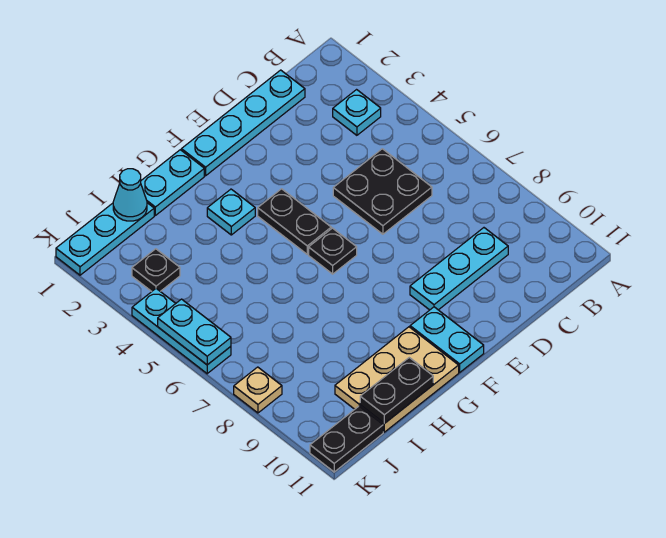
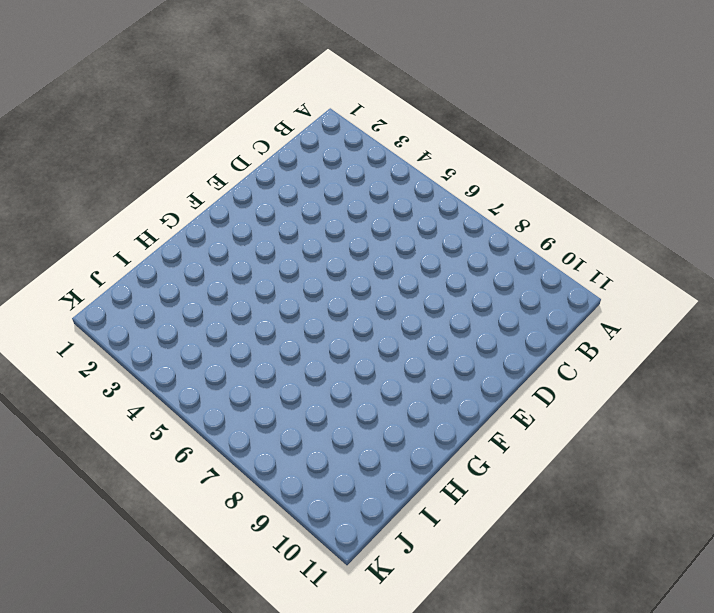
none -> cyan 1x1 plate [333,90,381,135]
none -> cyan 1x4 plate [181,70,305,176]
none -> black 2x2 plate [333,149,432,234]

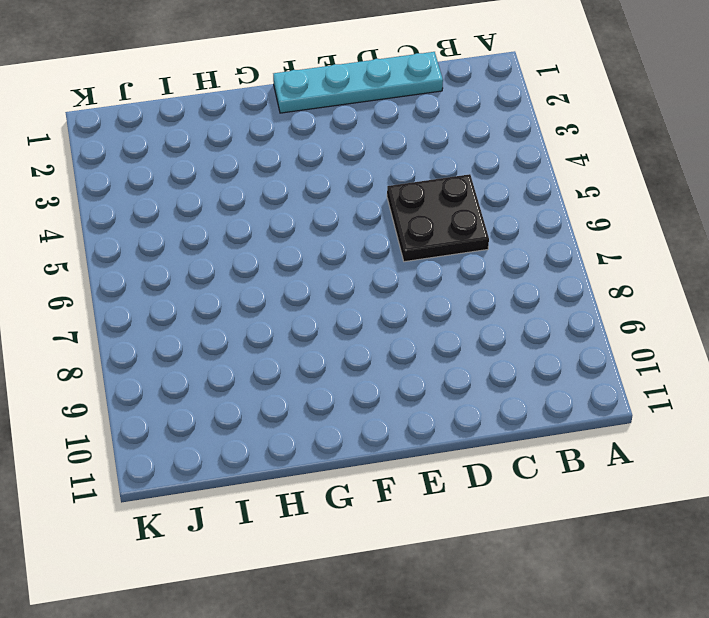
none -> cyan 1x1 plate [333,90,381,135]
none -> cyan 1x3 plate [410,228,508,310]
none -> black 1x2 plate [258,189,331,254]

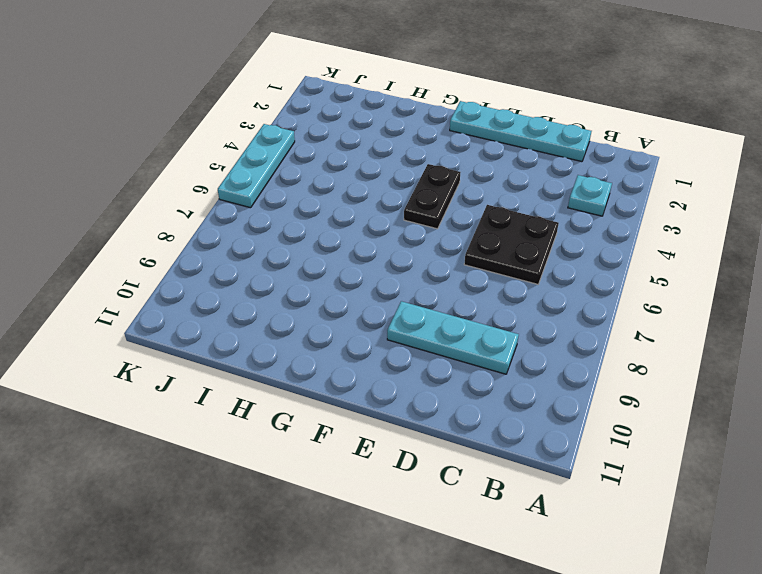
none -> black 1x1 plate [309,228,357,274]
none -> cyan 1x2 plate [410,307,484,372]
none -> cyan 1x2 plate [141,150,204,215]

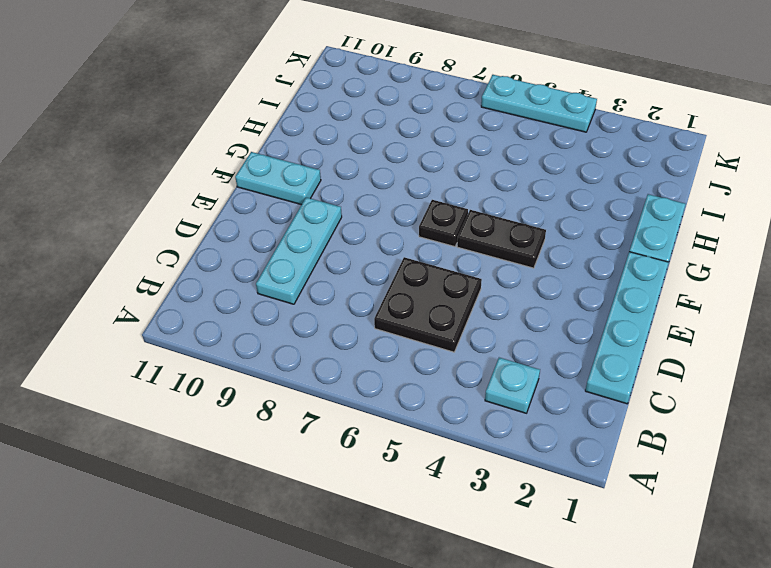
none -> cyan 1x1 plate [207,189,255,235]
none -> tan 2x3 plate [335,327,459,432]
none -> cyan 1x3 plate [56,203,154,275]

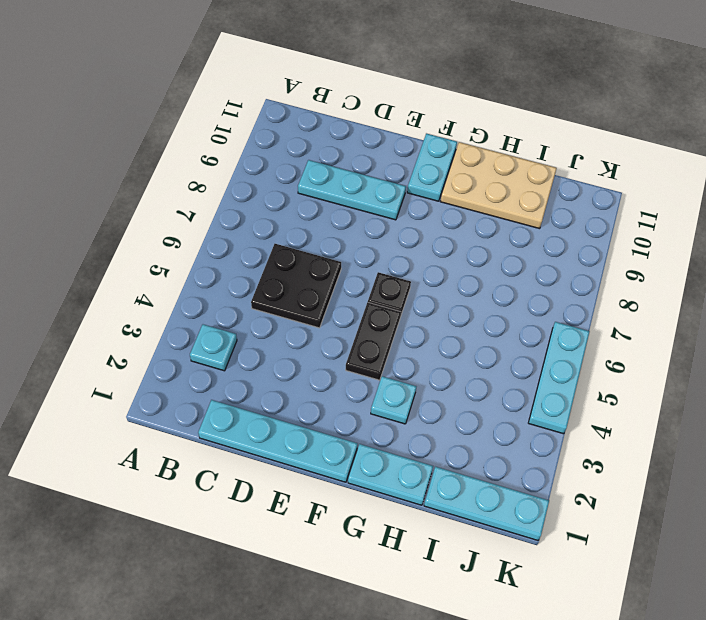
none -> black 1x1 plate [132,249,180,291]
none -> black 1x2 plate [310,406,383,472]
none -> tan 1x1 plate [234,367,282,413]

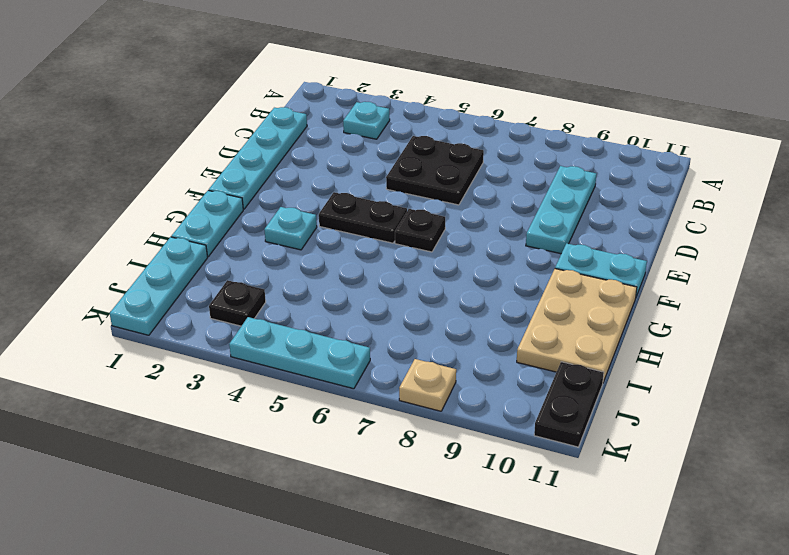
none -> black 1x2 plate [360,358,433,423]
none -> cyan 1x1 cone [113,169,147,221]
none -> cyan 1x2 plate [158,299,231,365]

